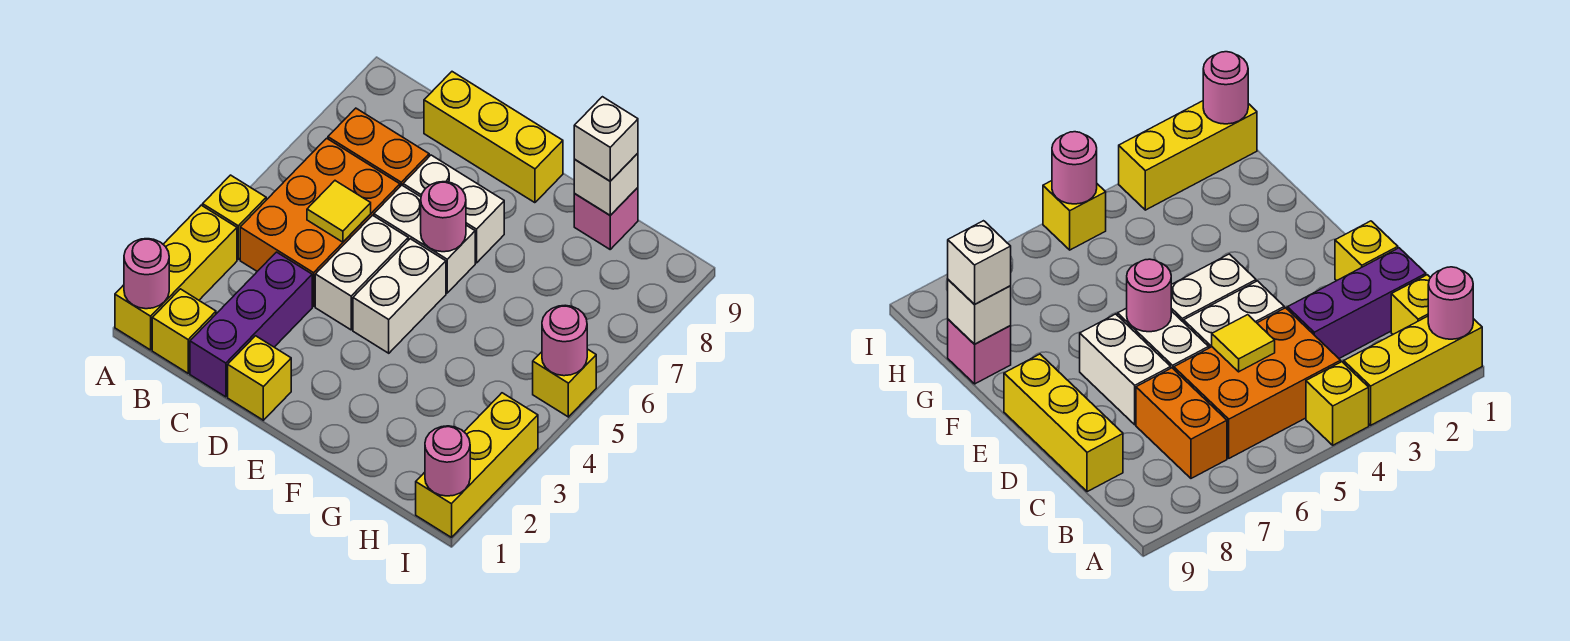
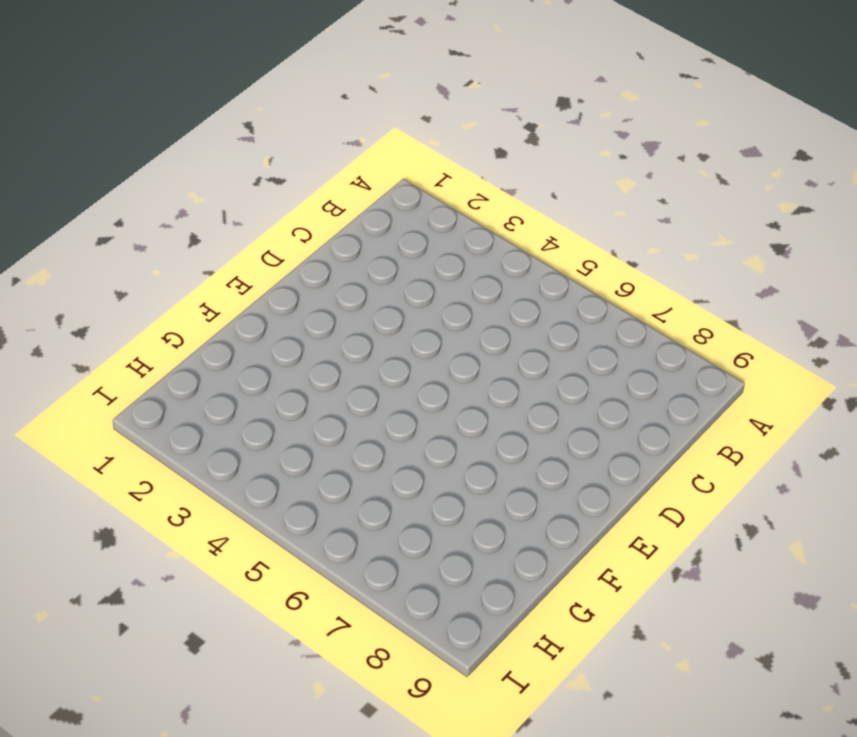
none -> yellow 1x3 brick [115,205,237,350]
none -> yellow 1x1 brick [203,175,266,259]
none -> yellow 1x1 brick [152,289,216,373]

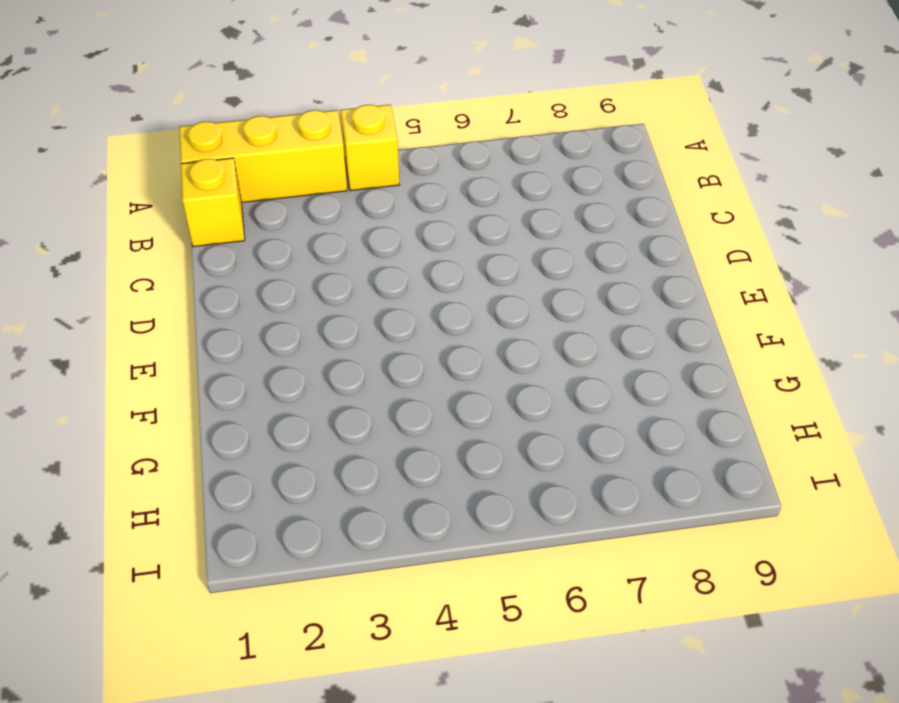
none -> orange 2x3 brick [240,138,400,306]
none -> orange 1x2 brick [328,108,429,186]
none -> purple 1x3 brick [190,252,312,397]

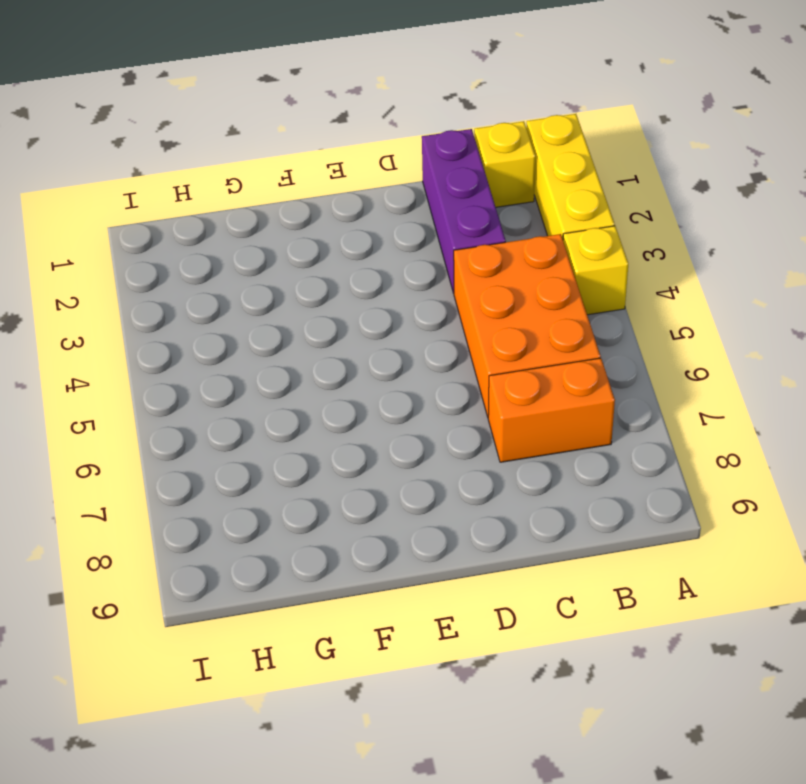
none -> yellow 1x3 brick [424,72,563,203]
none -> yellow 1x1 brick [228,336,291,420]
none -> white 1x2 brick [315,215,408,330]

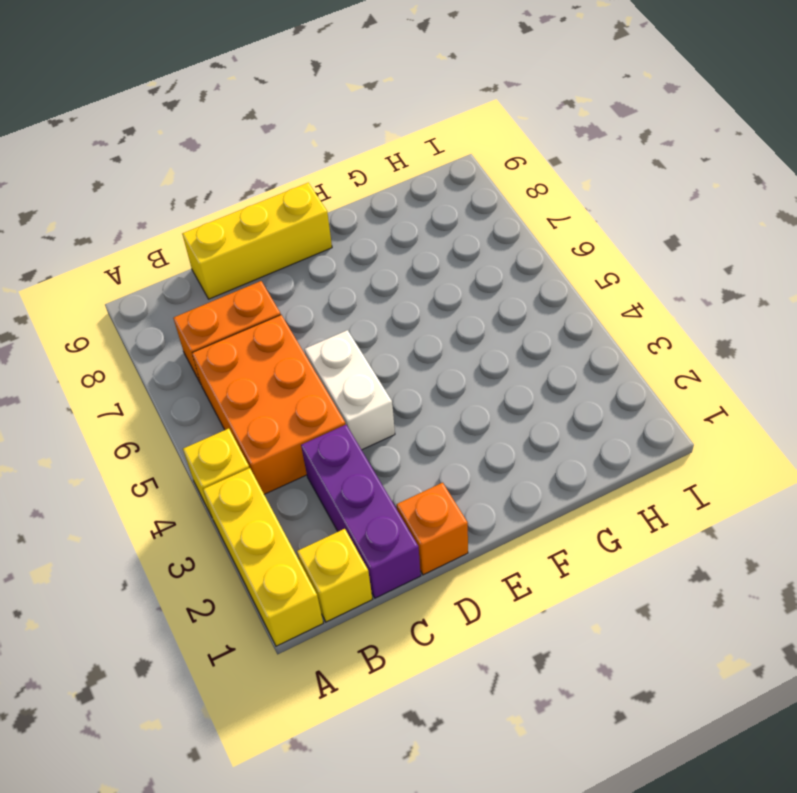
orange 1x1 brick [397,483,468,575] -> yellow 1x1 brick [228,336,291,420]
none -> white 1x2 brick [374,185,475,293]
none -> white 1x2 brick [403,155,504,263]
none -> white 1x2 brick [353,239,446,353]

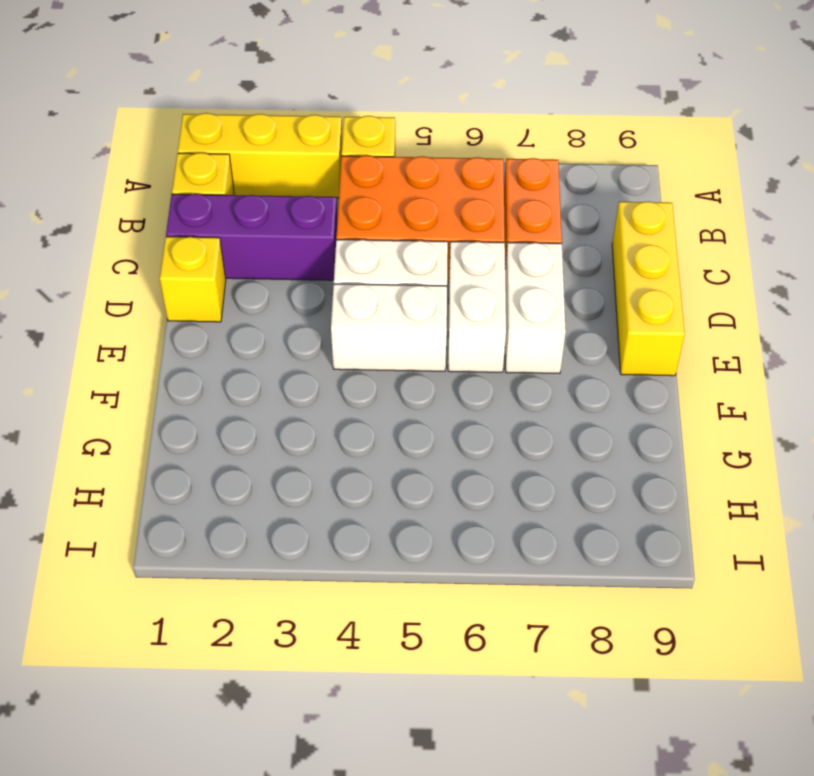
none -> pink 1x1 brick [574,188,638,249]
none -> yellow 1x3 brick [416,393,538,537]
none -> yellow 1x1 brick [533,349,596,417]

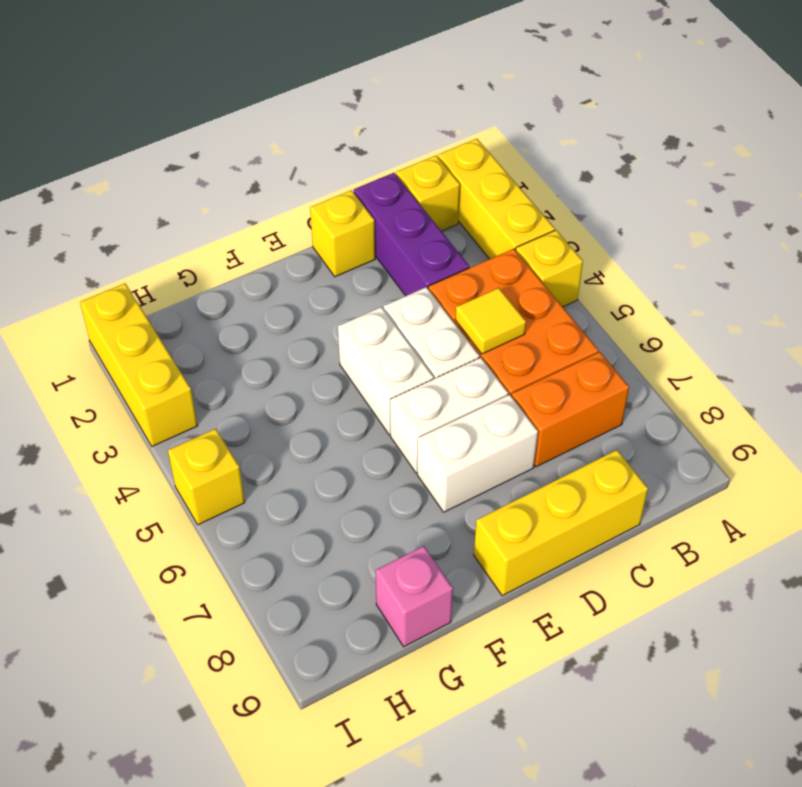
none -> pink 1x1 round brick [124,239,169,309]
none -> pink 1x1 round brick [421,182,466,252]
none -> white 1x1 brick [574,153,638,215]

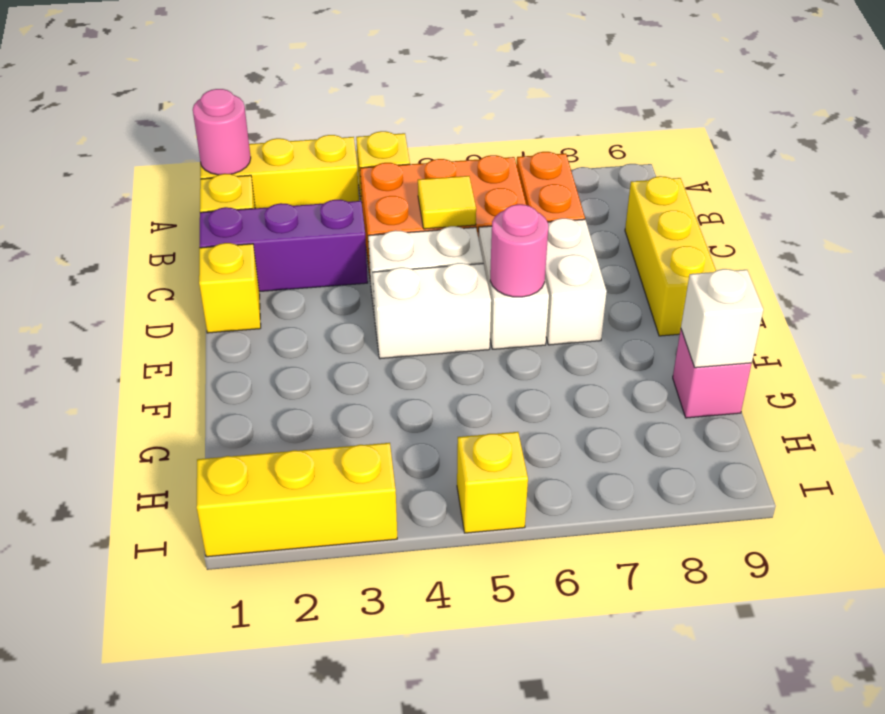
none -> pink 1x1 round brick [425,426,470,496]
none -> pink 1x1 round brick [542,305,587,376]
none -> white 1x1 brick [574,97,638,181]

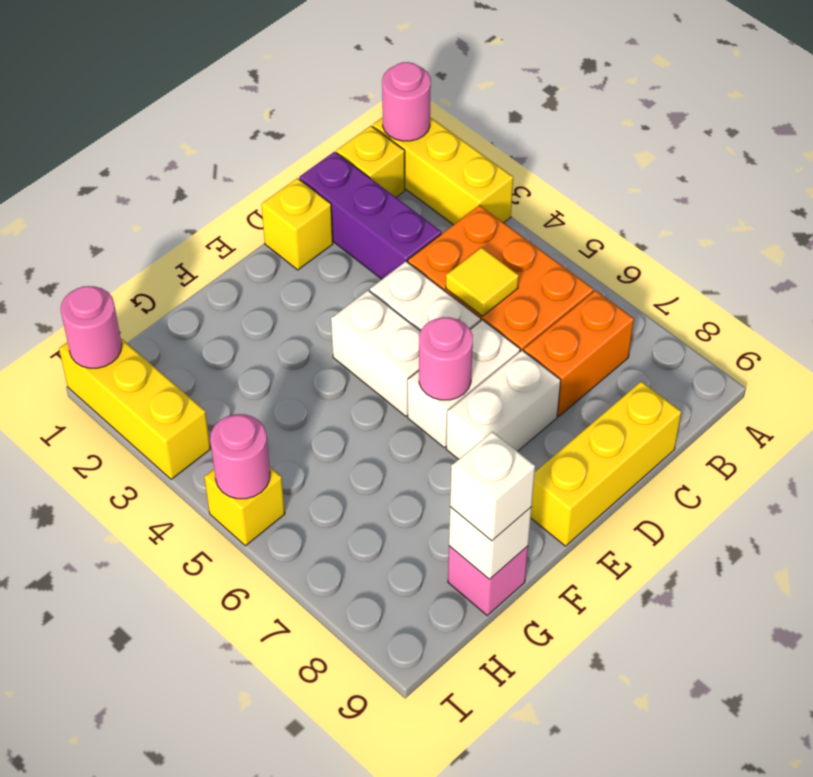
none -> yellow 1x1 brick [203,175,266,259]

